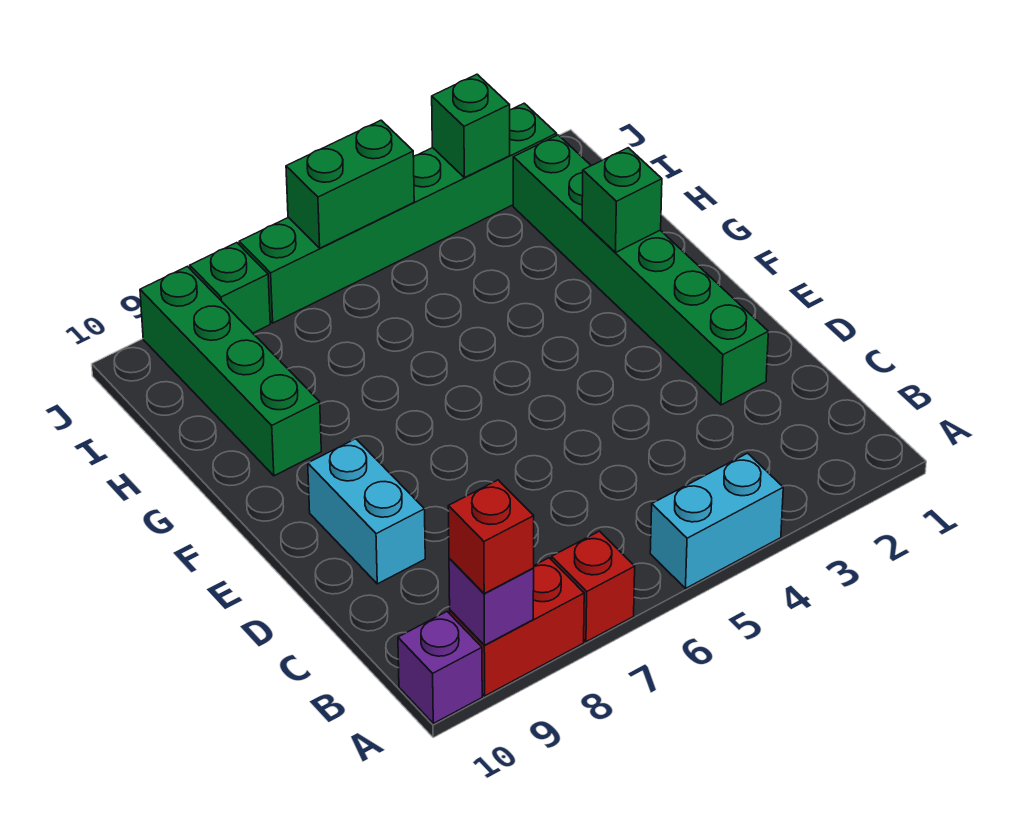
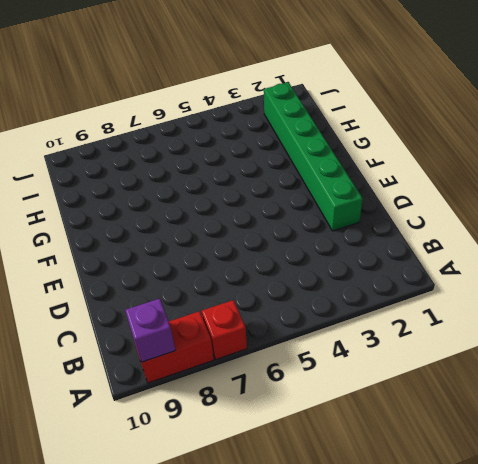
none -> cyan 1x2 brick [650,453,783,588]
none -> purple 1x1 brick [398,612,482,723]
none -> cyan 1x2 brick [308,439,425,584]

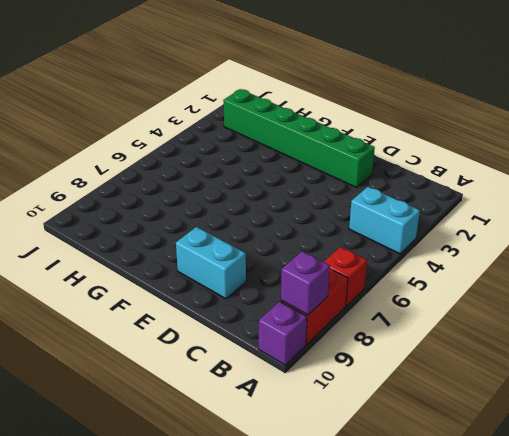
cyan 1x2 brick [349,187,420,254] -> cyan 1x2 brick turned to [650,453,783,588]
none -> green 1x4 brick [140,266,321,476]
none -> green 1x6 brick [239,103,557,323]
none -> green 1x1 brick [190,243,270,333]

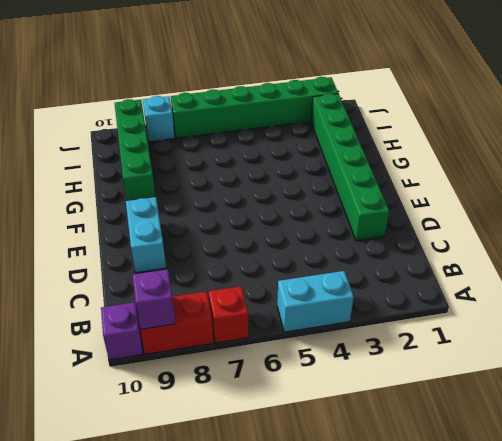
cyan 1x1 brick [143,96,175,142] -> green 1x1 brick [190,243,270,333]
none -> green 1x1 brick [582,148,662,253]
none -> green 1x1 brick [432,74,510,178]
none -> green 1x2 brick [286,120,414,248]

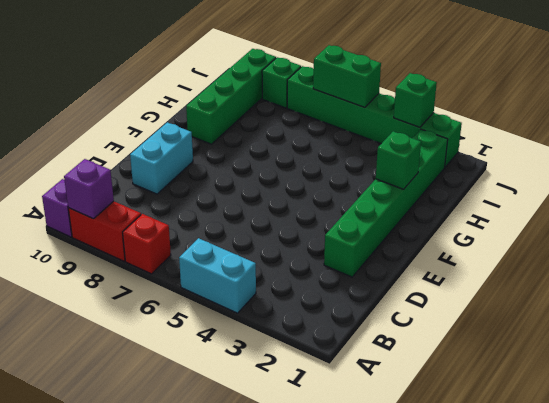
none -> red 1x1 brick [448,480,534,593]

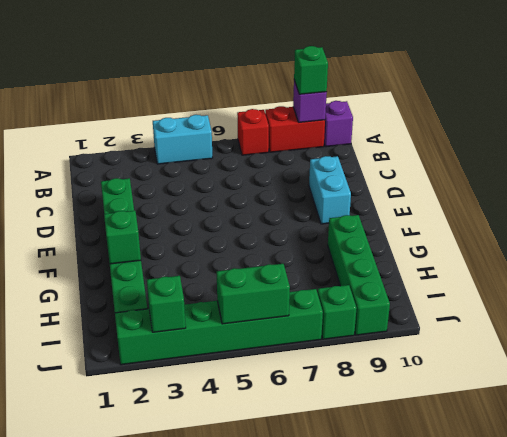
green 1x1 brick [294,46,328,94] -> red 1x1 brick [448,480,534,593]

